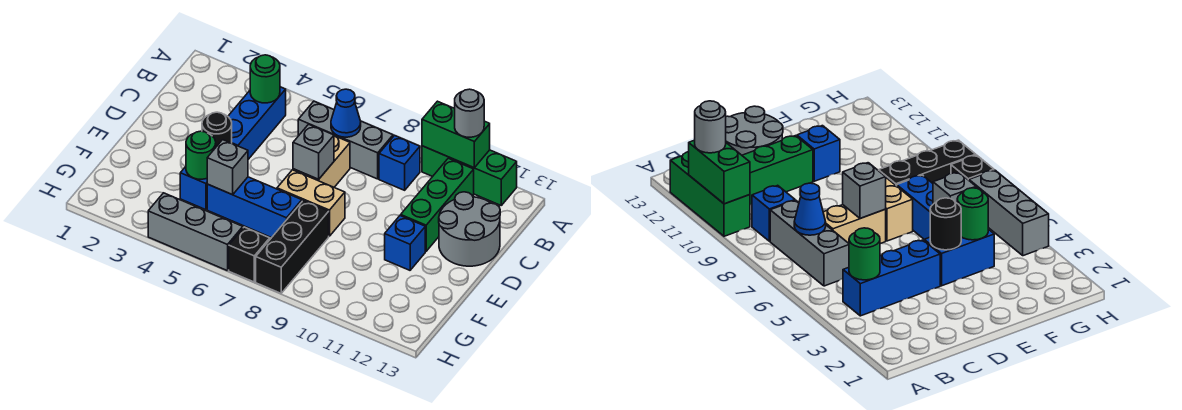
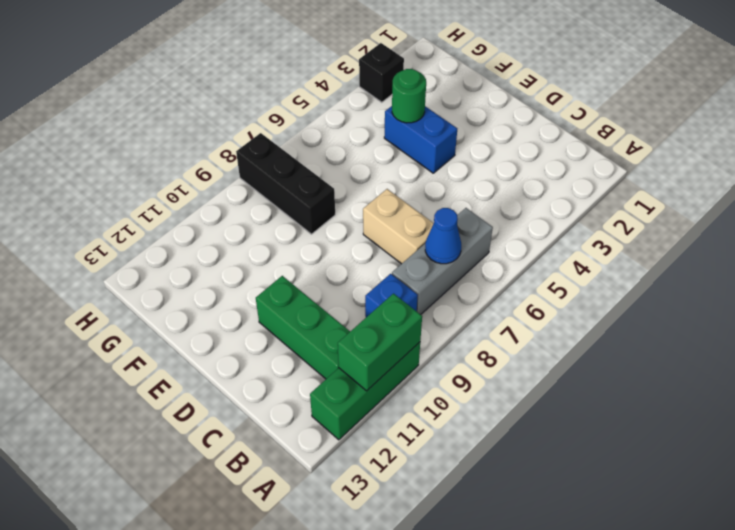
black 1x1 brick [359,43,404,102] -> black 1x1 brick moved to [229,227,270,282]
none -> blue 1x3 brick [228,87,286,159]
none -> grey 2x2 round brick [439,192,500,266]
none -> tan 1x2 brick [277,170,345,236]

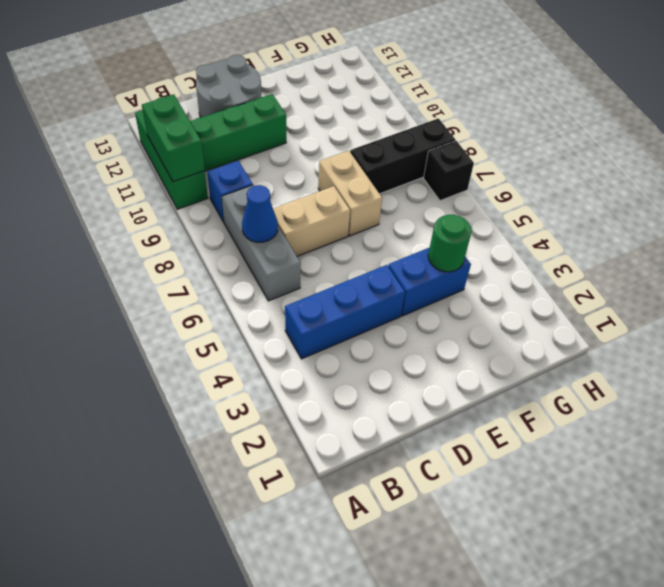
none -> blue 1x1 brick [385,216,425,270]
none -> blue 1x3 brick [207,177,302,238]
none -> grey 1x3 brick [148,193,243,271]

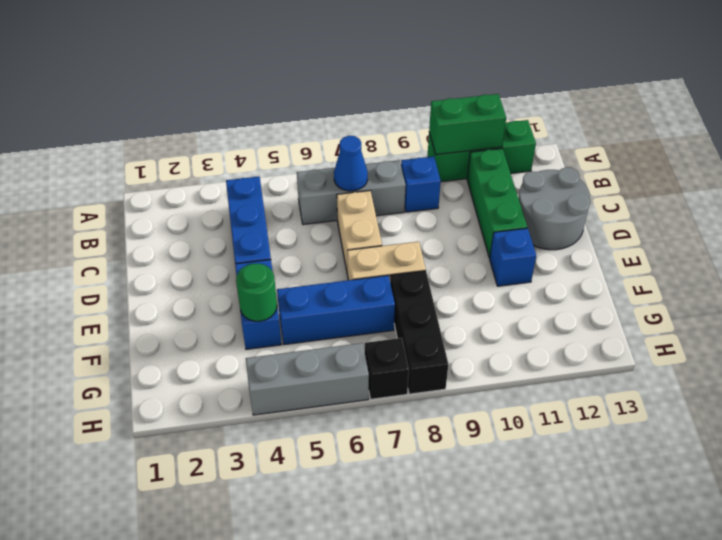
none -> green 1x1 round brick [250,55,280,103]
none -> grey 1x1 brick [293,124,334,179]
none -> black 1x1 round brick [202,112,232,147]

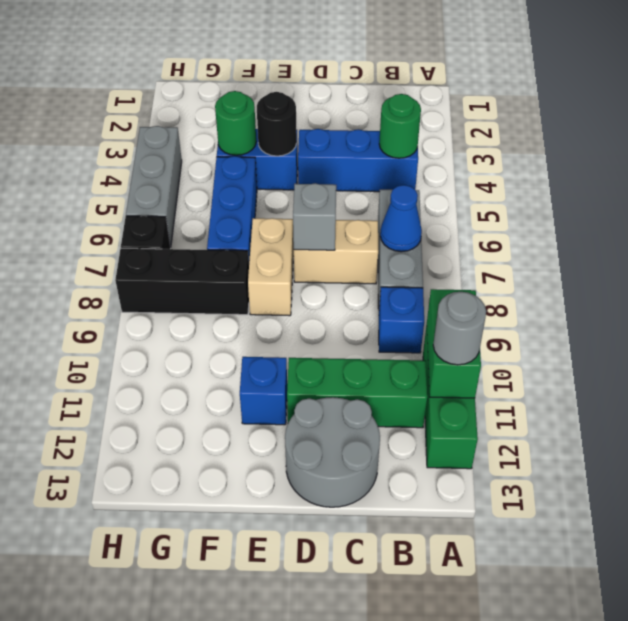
none -> grey 1x1 brick [207,140,248,195]

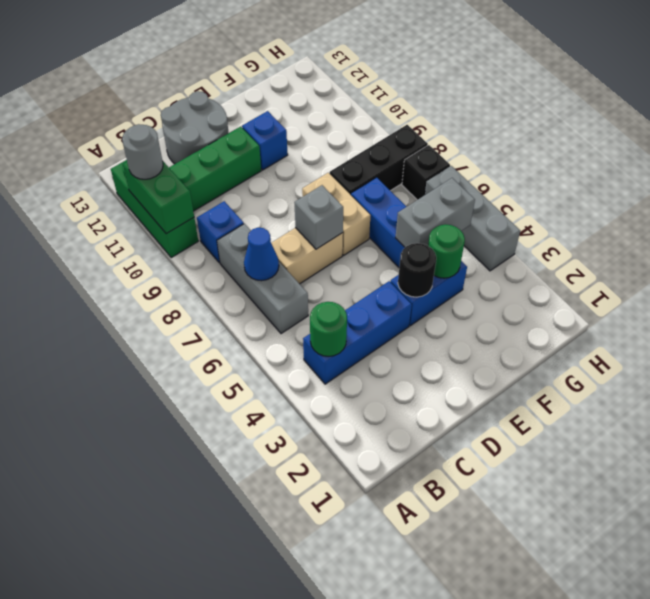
grey 1x2 brick [395,178,475,247] -> grey 1x1 brick [207,140,248,195]

